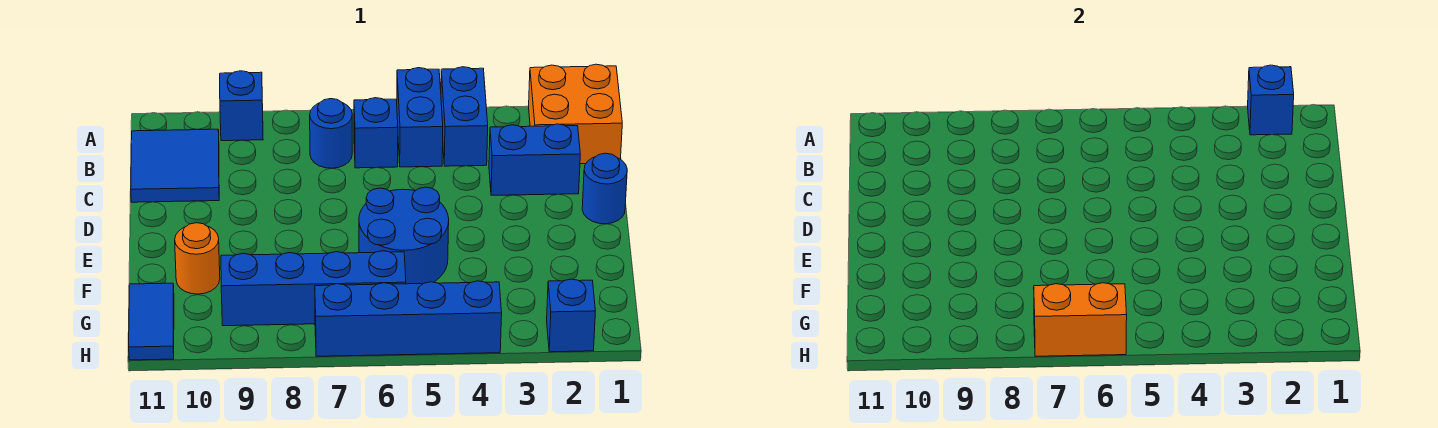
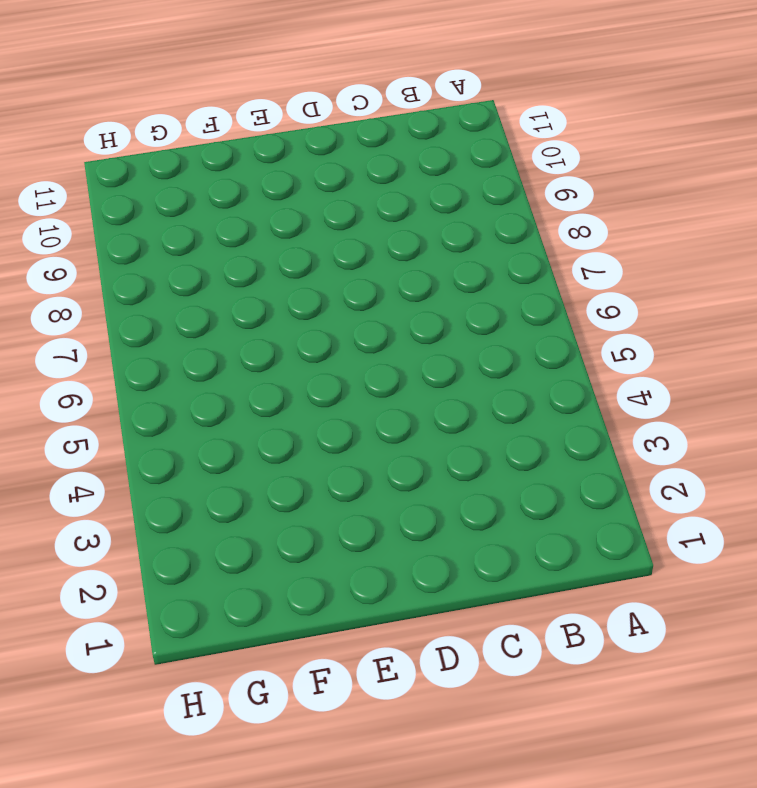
none -> orange 2x2 brick [529,64,622,164]
none -> blue 1x2 brick [441,67,488,166]
none -> blue 1x2 brick [397,68,443,167]

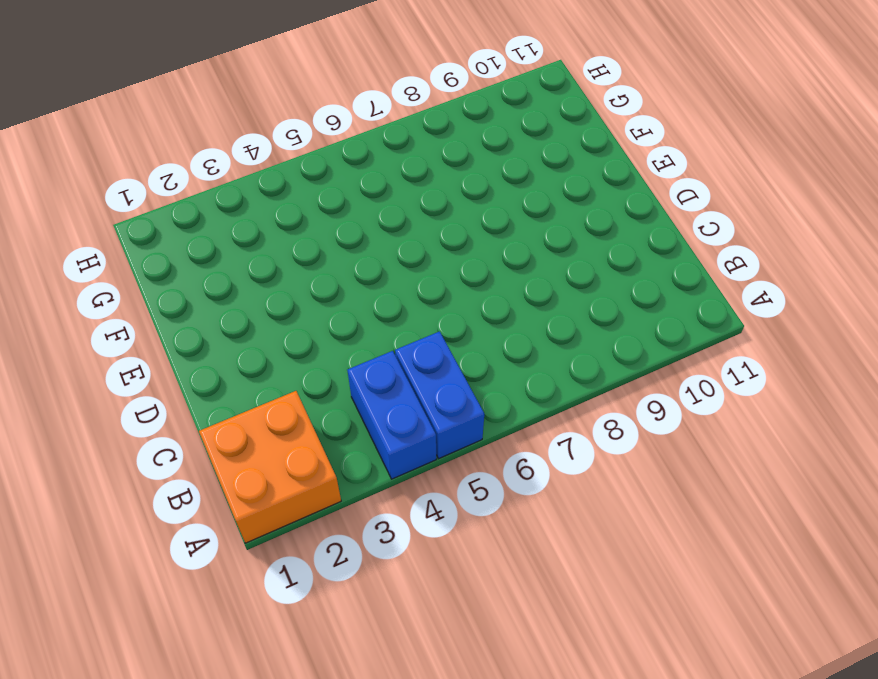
none -> blue 1x1 brick [220,71,263,141]
none -> blue 1x1 brick [354,98,398,168]
none -> blue 1x1 round brick [310,99,352,168]

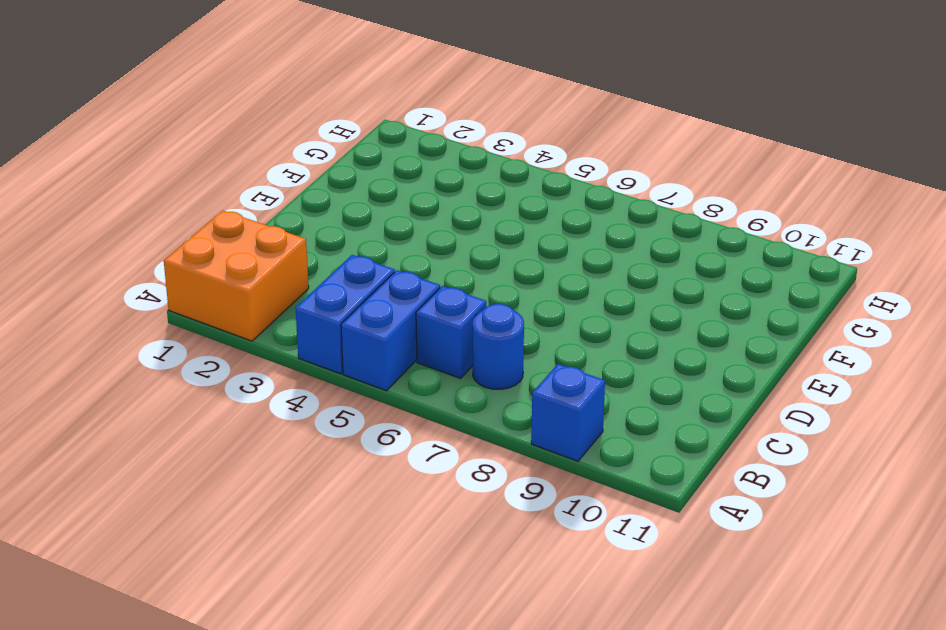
none -> blue 2x2 tile [131,129,219,202]
none -> blue 1x2 brick [489,124,580,195]
none -> blue 1x1 round brick [582,153,627,224]

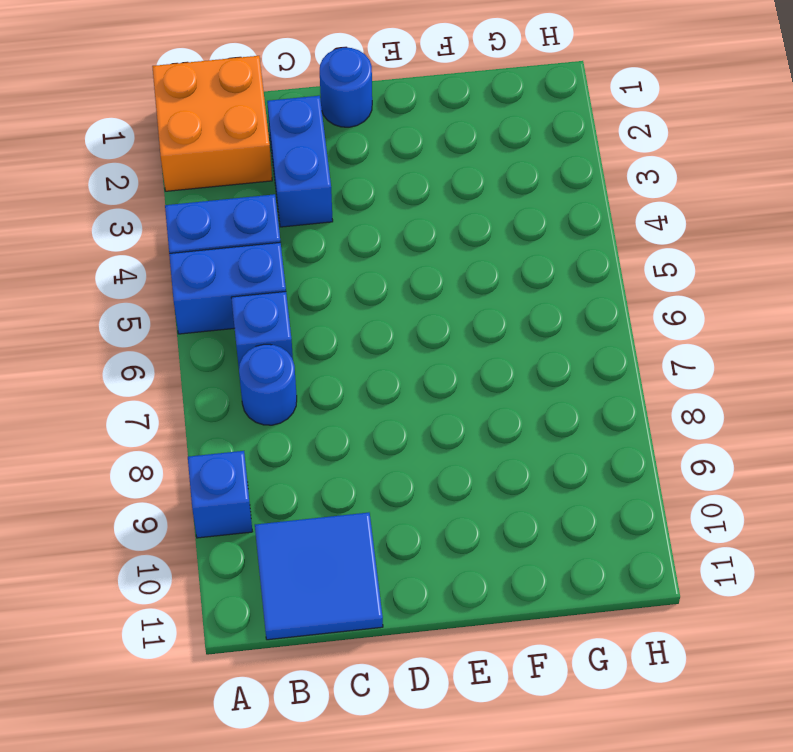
none -> blue 2x2 round brick [359,187,449,284]
none -> orange 1x1 round brick [175,223,220,294]
none -> blue 1x4 brick [221,251,406,326]

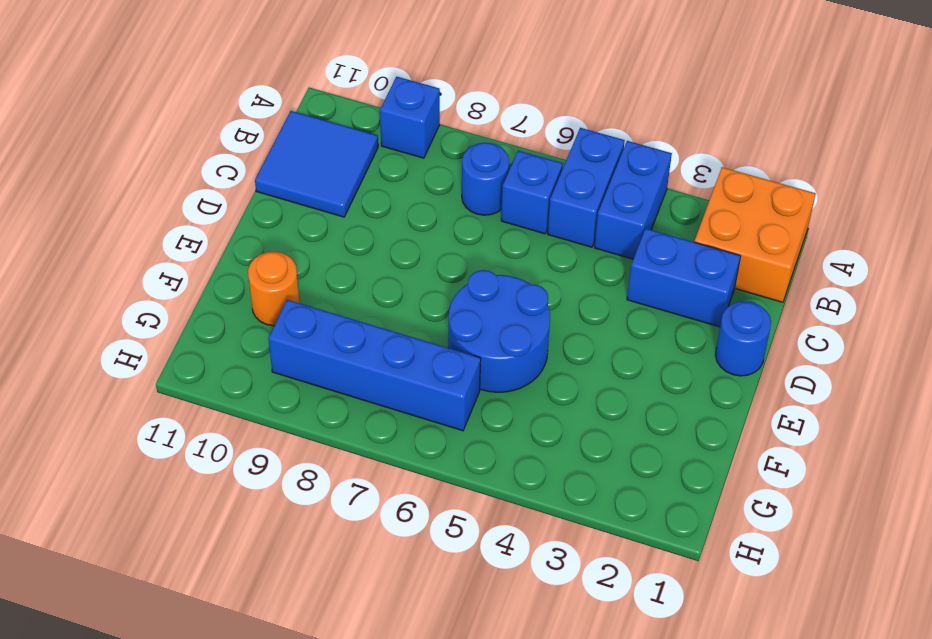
none -> blue 1x2 tile [129,283,174,360]
none -> blue 1x1 brick [547,279,595,352]
none -> blue 1x4 brick [315,281,502,356]

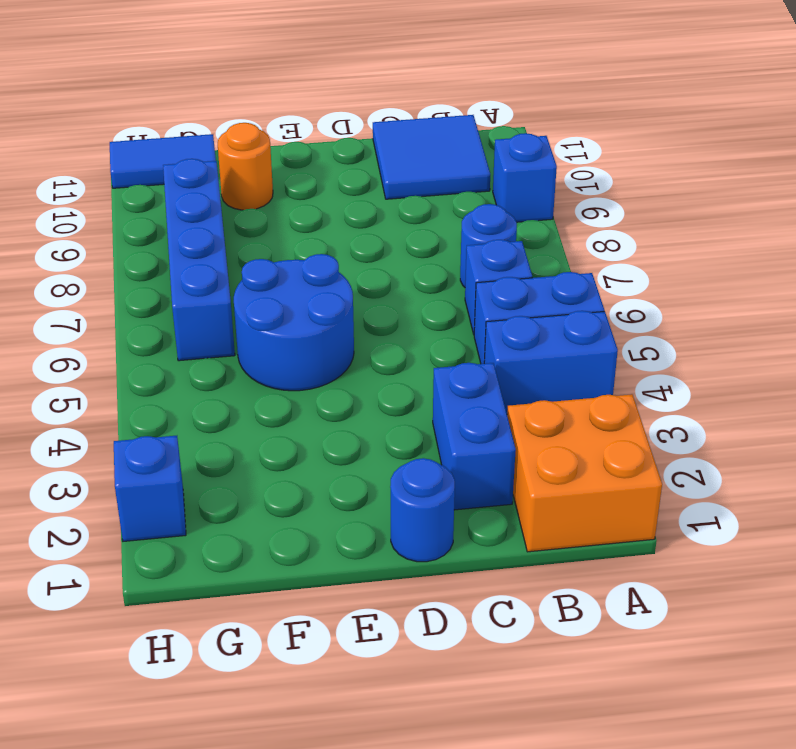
none -> blue 1x4 brick [315,281,502,356]
none -> blue 1x1 brick [1248,65,1294,135]
none -> orange 1x2 brick [1034,283,1127,356]

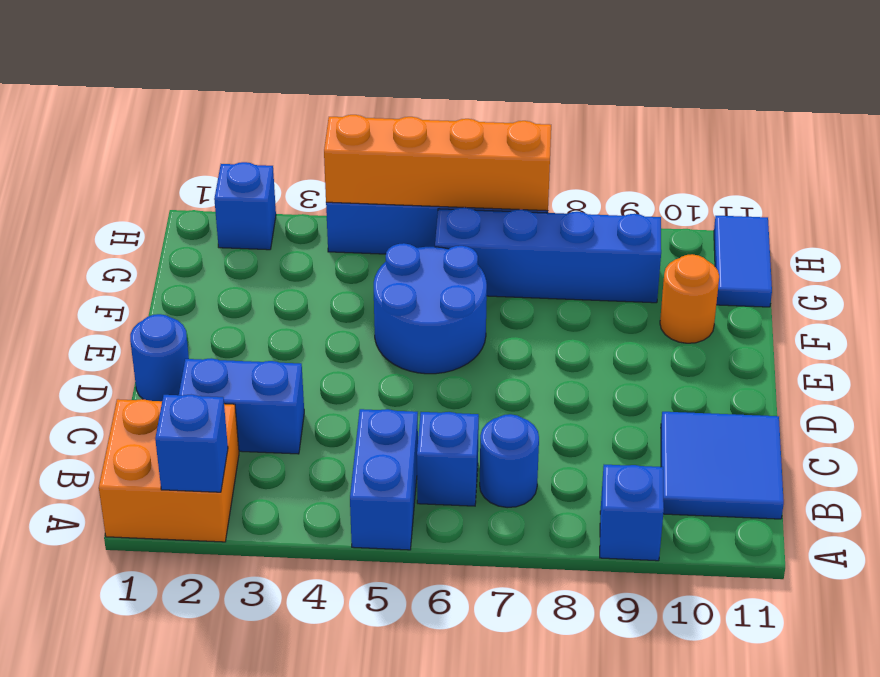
orange 1x4 brick [324,115,551,211] -> orange 1x2 brick [1034,283,1127,356]
none -> blue 1x2 brick [441,67,488,166]

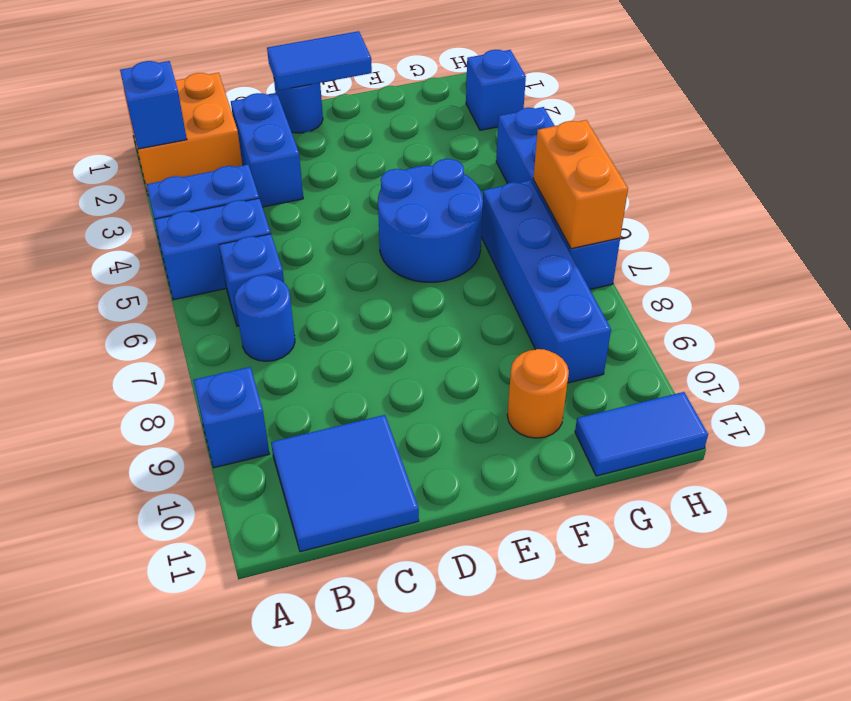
blue 1x2 tile [267,31,372,90] -> none

